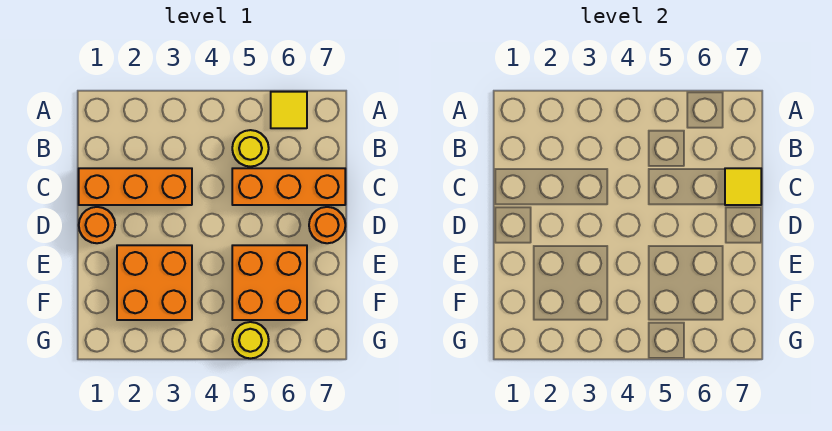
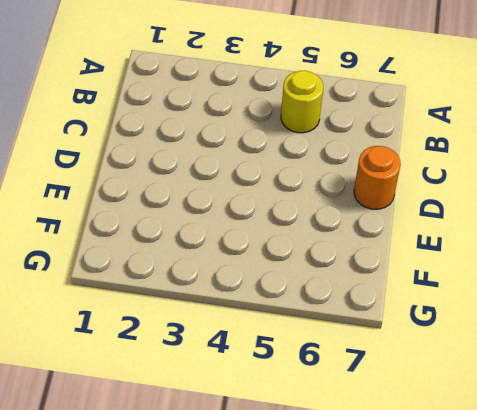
none -> yellow 1x1 tile [271,92,307,128]
none -> orange 1x3 brick [79,168,192,205]

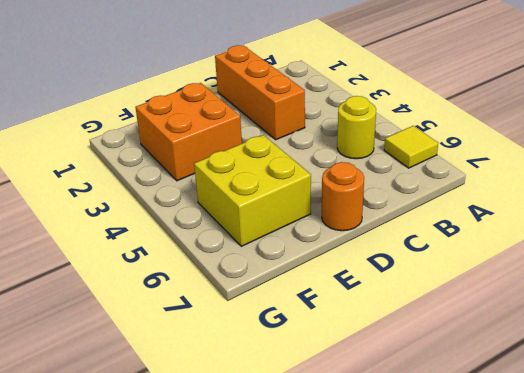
yellow 2x2 brick [194,135,311,246] -> orange 2x2 brick [232,245,307,320]
none -> orange 1x3 brick [232,168,345,205]
none -> orange 1x1 round brick [79,207,115,243]

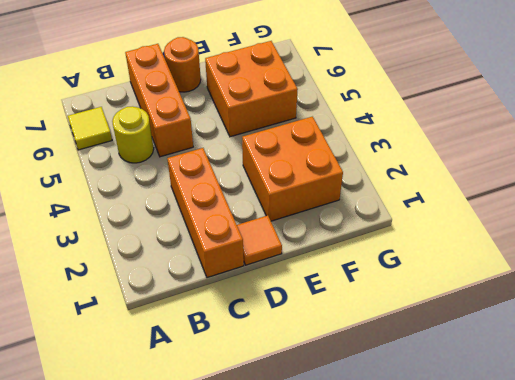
orange 1x1 tile [237,215,282,265] -> orange 1x1 round brick [79,207,115,243]
none -> yellow 1x1 round brick [232,322,269,358]
none -> yellow 1x1 tile [725,168,761,205]

